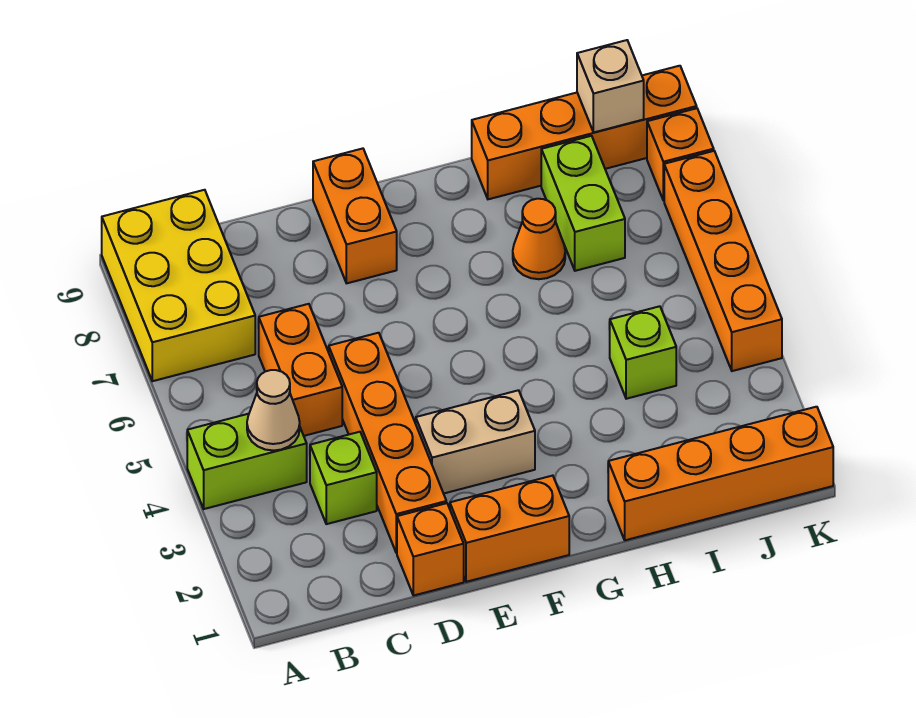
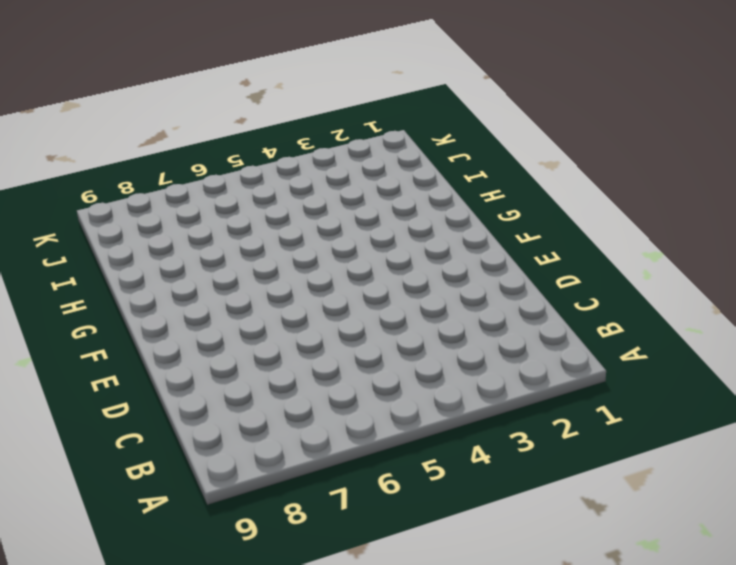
none -> lime 1x2 brick [187,414,307,509]
none -> yellow 2x3 brick [102,190,255,381]
none -> lime 1x1 brick [310,432,377,524]

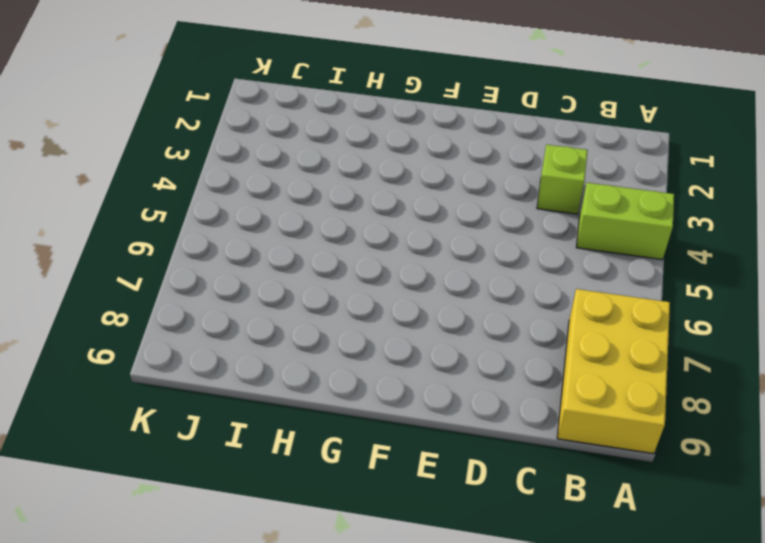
none -> orange 1x2 brick [258,304,342,436]
none -> orange 1x1 brick [397,503,464,596]
none -> orange 1x4 brick [329,333,446,553]

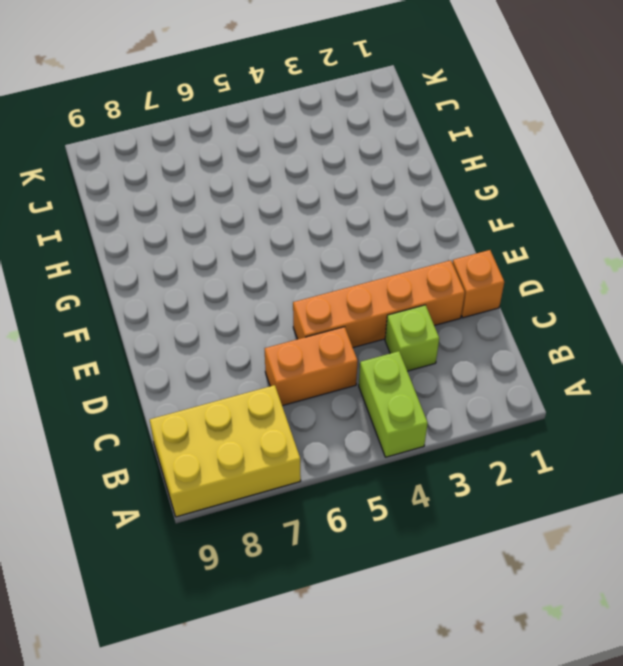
none -> orange 1x2 brick [450,476,569,582]
none -> tan 1x2 brick [416,390,535,494]
none -> orange 1x2 brick [313,148,397,283]

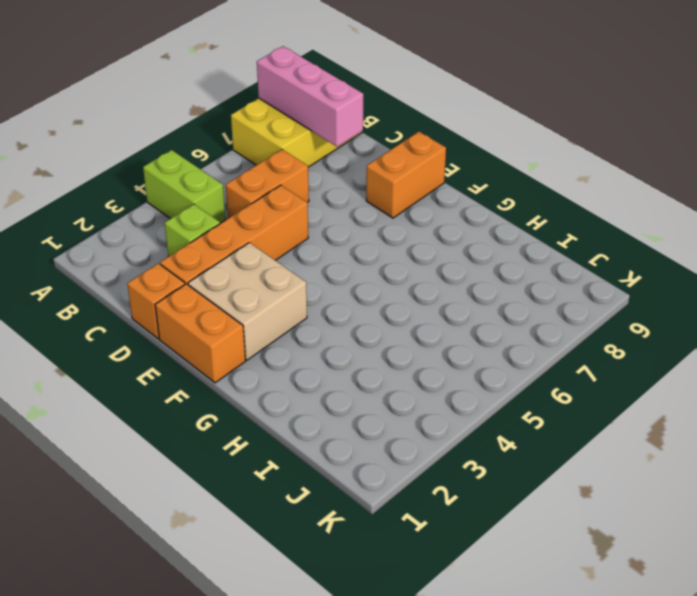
pink 1x3 brick [257,46,363,147] -> none
tan 2x2 brick [188,243,307,360] -> tan 1x2 brick [416,390,535,494]
none -> orange 1x4 brick [608,407,833,540]
none -> orange 1x1 cone [513,199,565,279]
none -> orange 1x4 brick [472,66,697,199]

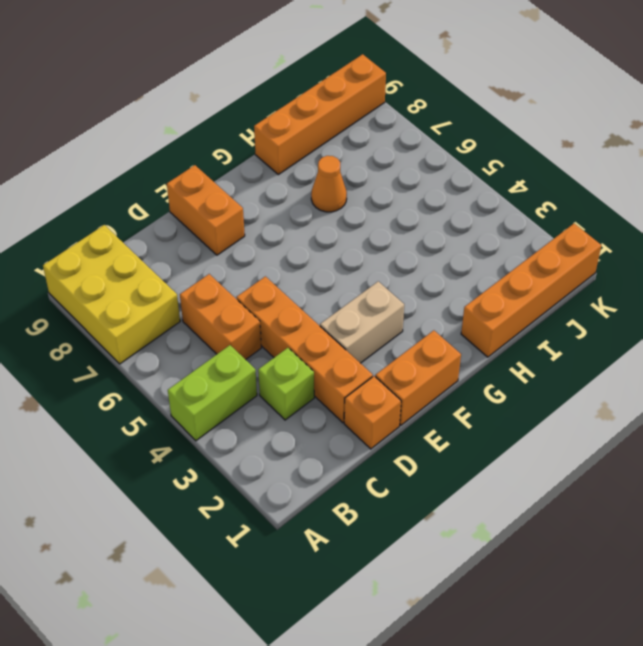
none -> lime 1x1 brick [610,306,676,399]
none -> lime 1x2 brick [541,136,625,271]
none -> orange 1x4 brick [664,151,782,371]

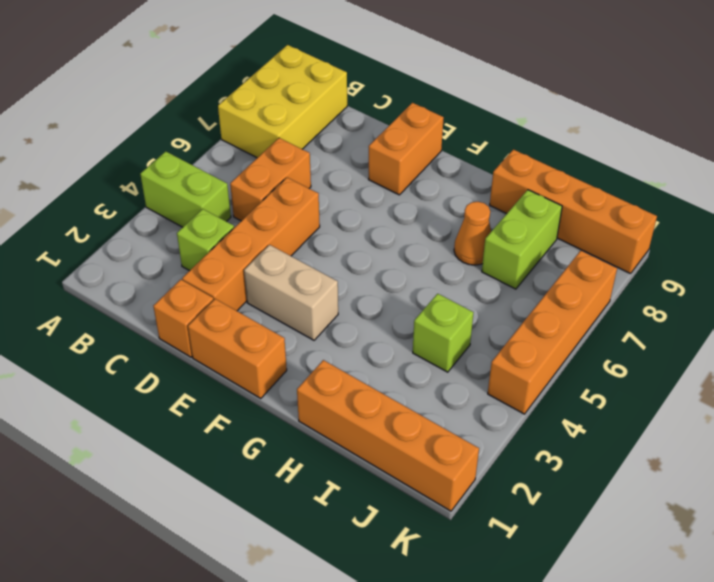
none -> orange 1x1 brick [647,108,714,201]
none -> tan 1x1 cone [247,370,300,451]
none -> tan 1x1 brick [577,40,644,132]

